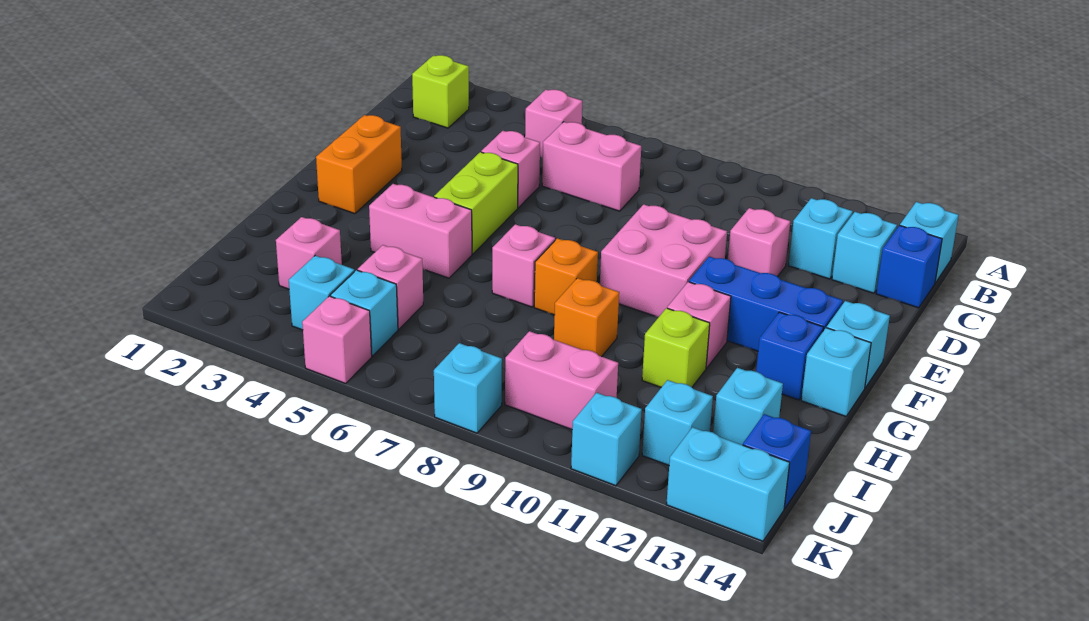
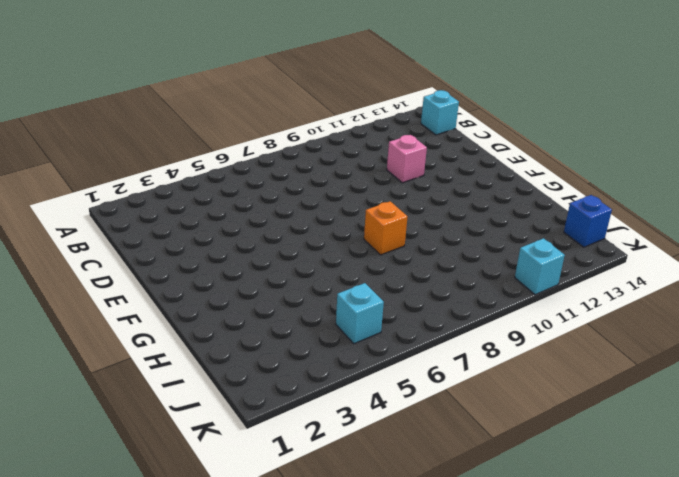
none -> lime 1x1 brick [412,55,469,128]
none -> pink 1x1 brick [525,90,582,158]
none -> pink 1x2 brick [542,122,641,211]
none -> cyan 1x1 brick [789,198,853,279]

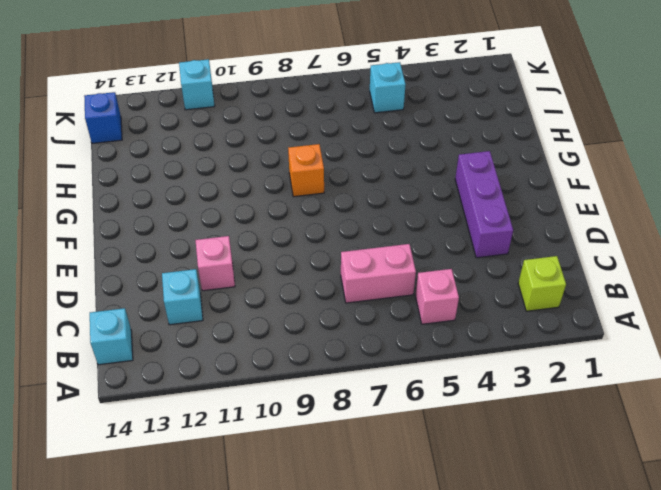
purple 1x3 brick [455,151,513,258] -> none
none -> cyan 1x1 brick [832,212,897,293]
none -> blue 1x1 brick [876,225,942,308]
none -> pink 1x1 brick [481,131,540,208]
none -> orange 1x2 brick [316,115,402,214]

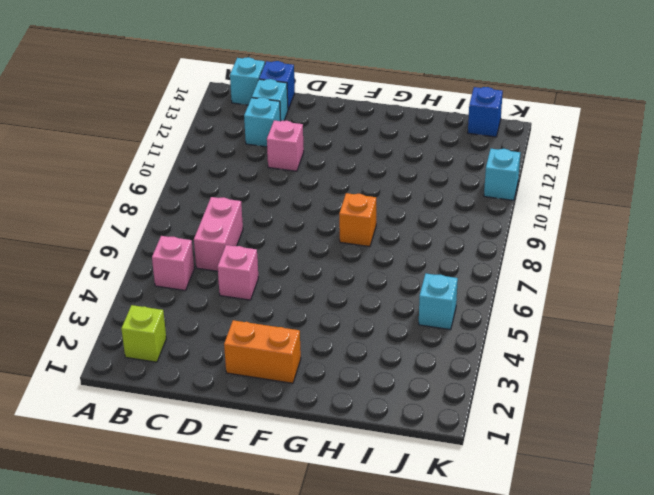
none -> lime 1x2 brick [434,152,518,254]
none -> pink 2x2 brick [600,204,727,317]
none -> blue 1x3 brick [689,256,843,351]
none -> cyan 1x1 brick [827,301,890,388]

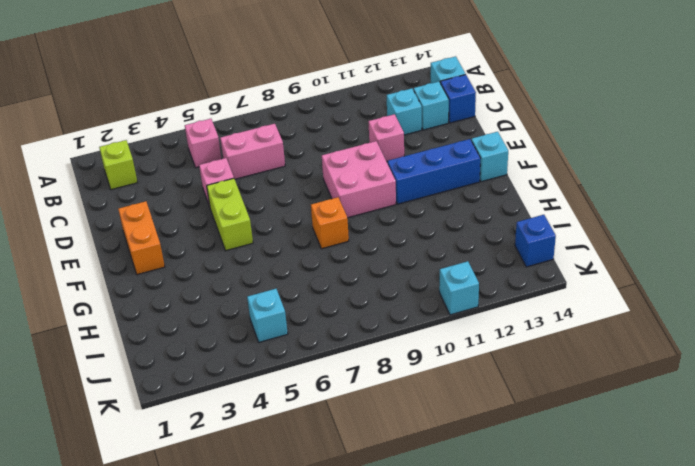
none -> pink 1x2 brick [369,184,472,278]
none -> pink 1x1 brick [492,224,555,307]
none -> pink 1x1 brick [667,282,731,368]
none -> blue 1x1 brick [756,312,824,400]

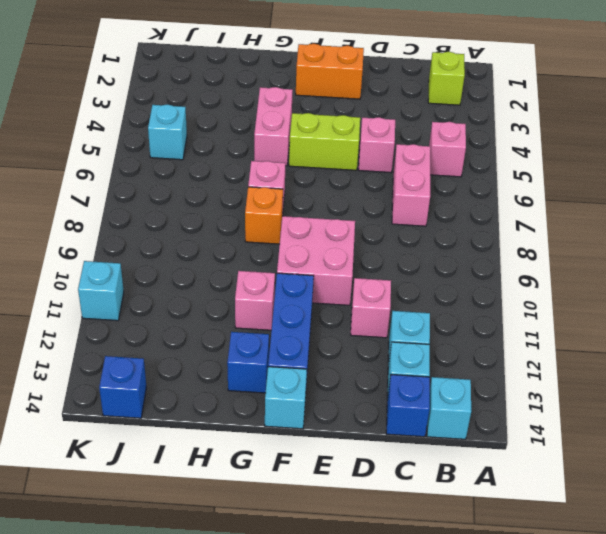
none -> cyan 1x1 brick [801,328,871,416]
none -> orange 1x1 brick [554,278,619,357]
none -> lime 1x1 brick [642,308,710,387]
none -> pink 1x1 brick [276,217,342,289]

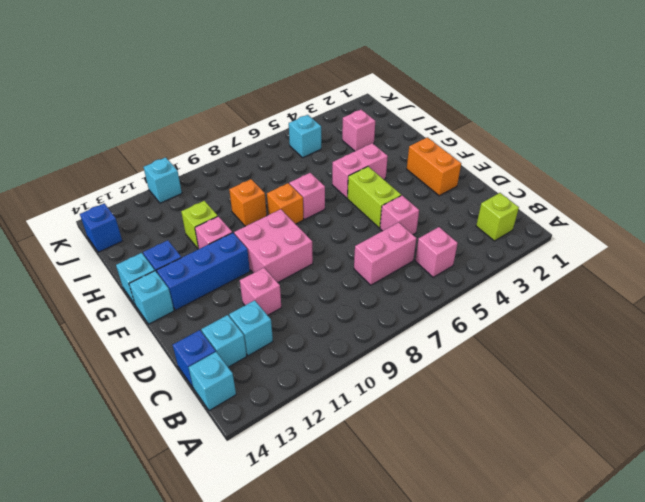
none -> pink 1x1 brick [358,245,423,329]
none -> cyan 1x1 brick [713,368,783,445]
none -> cyan 1x1 brick [289,256,354,330]
none -> pink 1x2 brick [505,331,618,430]

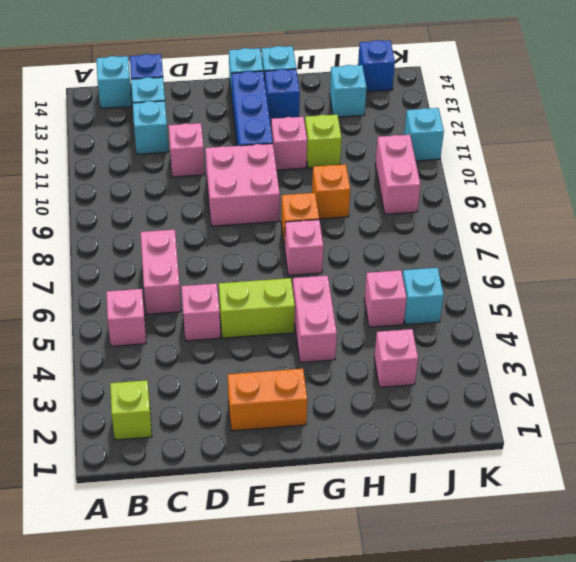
none -> cyan 1x1 brick [289,256,354,330]
none -> cyan 1x1 brick [642,380,713,465]
none -> pink 1x1 brick [302,296,372,384]
none -> cyan 1x1 brick [434,343,502,433]

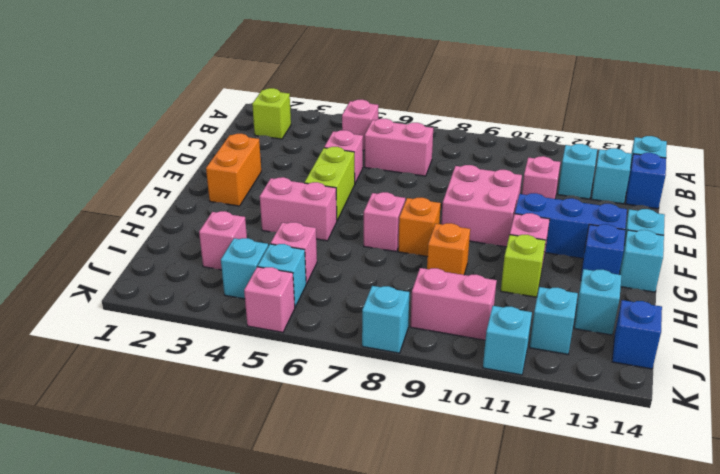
none -> cyan 1x2 brick [666,427,790,541]

